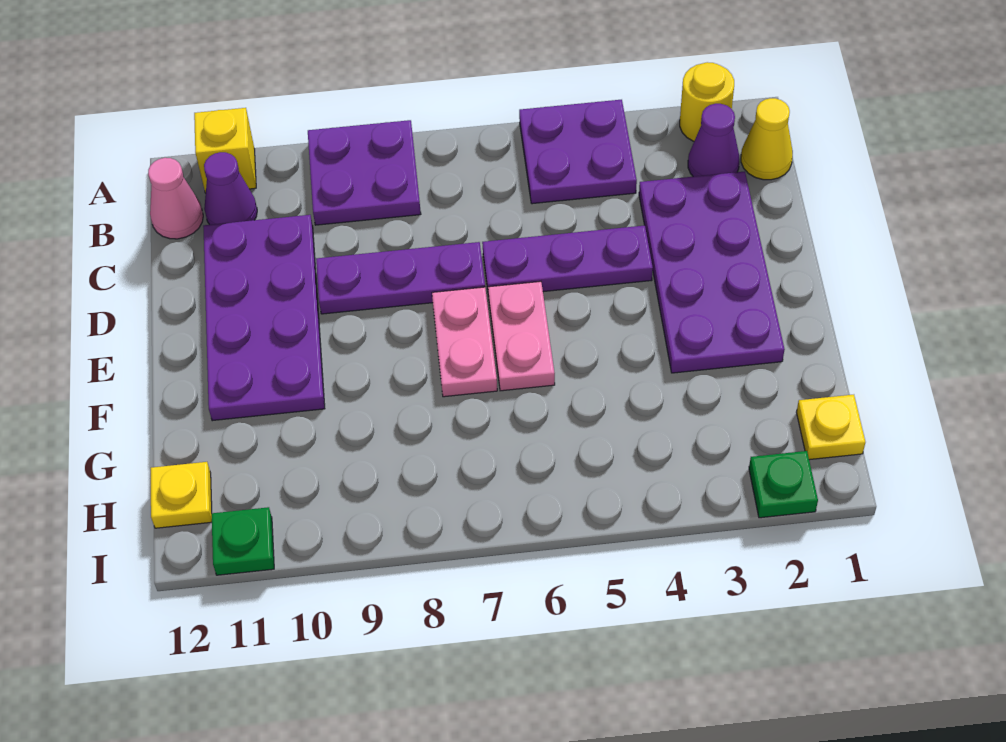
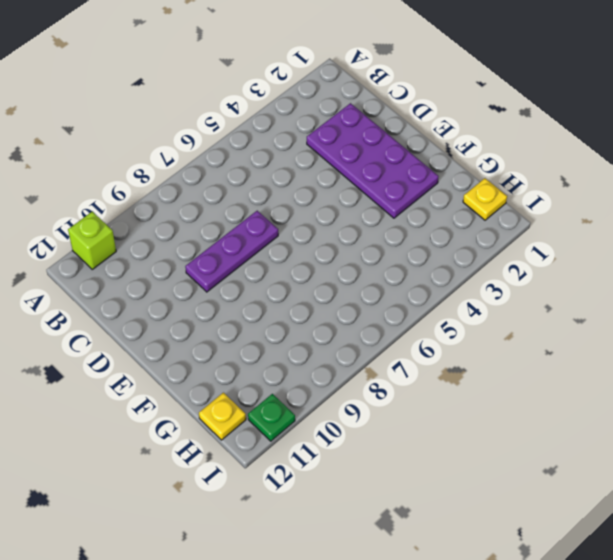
lime 1x1 brick [68,211,116,269] -> yellow 1x1 brick [194,108,256,193]
none -> yellow 1x1 round brick [680,62,734,141]
none -> purple 2x2 plate [519,100,637,204]
none -> purple 2x2 plate [308,120,421,225]

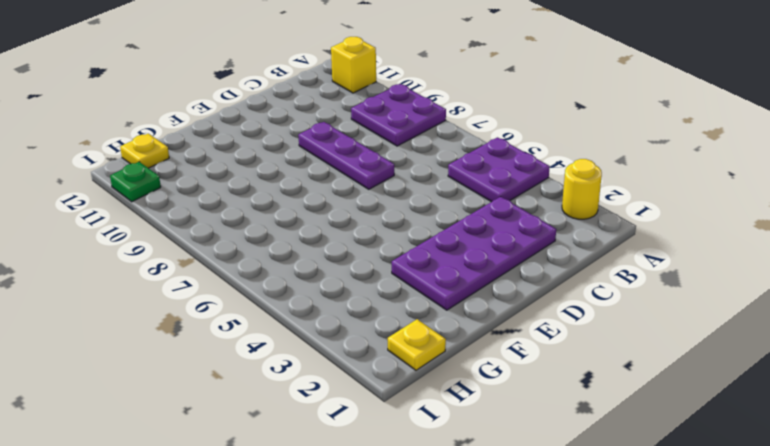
none -> yellow 1x1 cone [741,98,793,180]
none -> purple 1x1 cone [688,104,739,177]
none -> purple 1x1 cone [204,152,257,225]

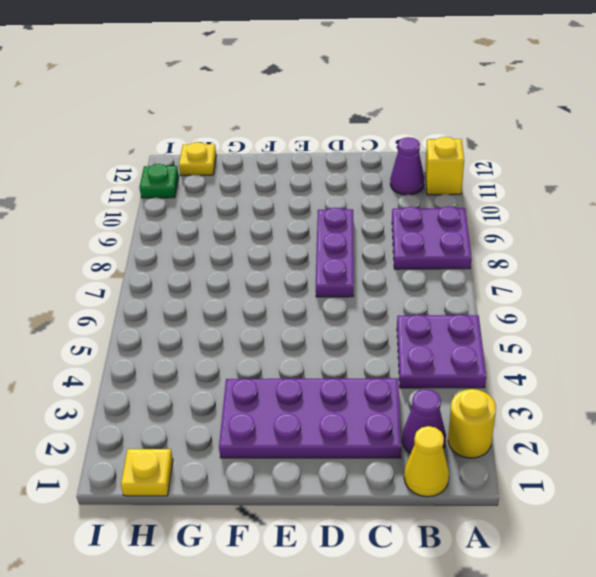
none -> pink 1x1 cone [148,158,203,239]
none -> purple 2x4 plate [203,215,325,421]
none -> purple 1x3 plate [482,225,653,297]

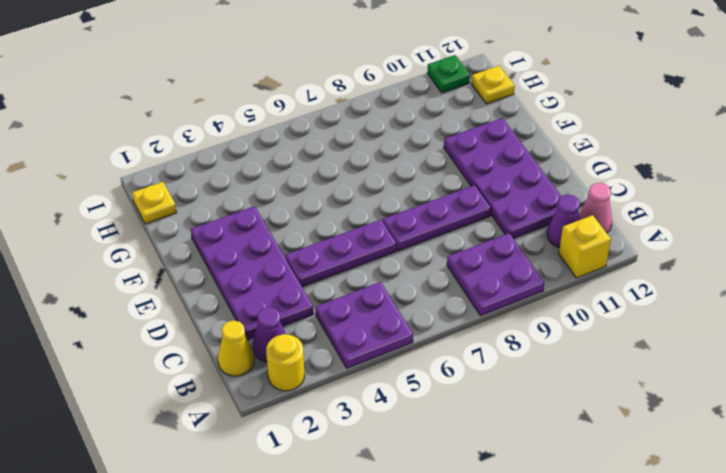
none -> pink 1x2 plate [488,281,555,391]
none -> pink 1x2 plate [432,287,497,397]
none -> green 1x1 plate [749,451,818,518]

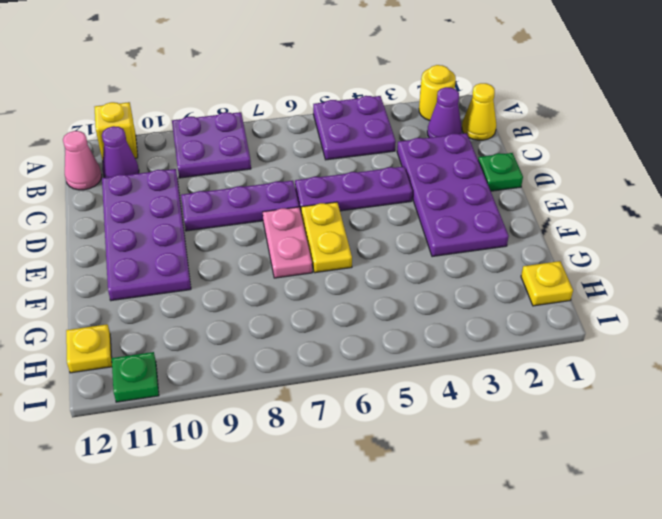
green 1x1 plate [478,153,523,191] -> green 1x1 plate moved to [749,451,818,518]
yellow 1x2 plate [301,202,352,273] -> pink 1x2 plate [488,281,555,391]

